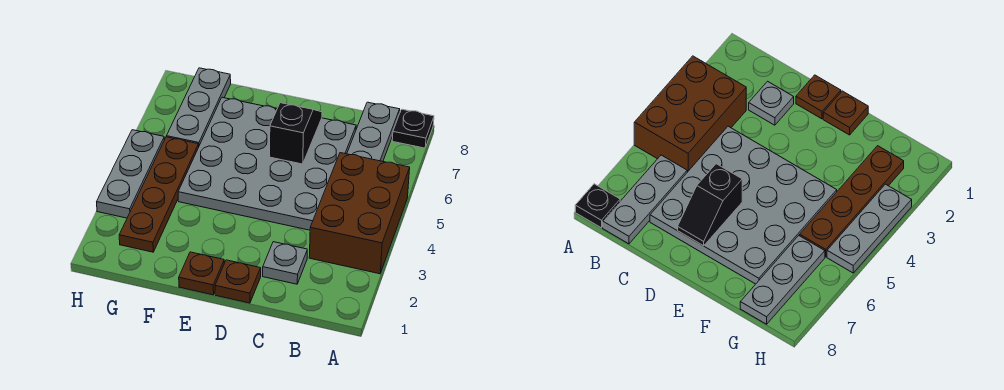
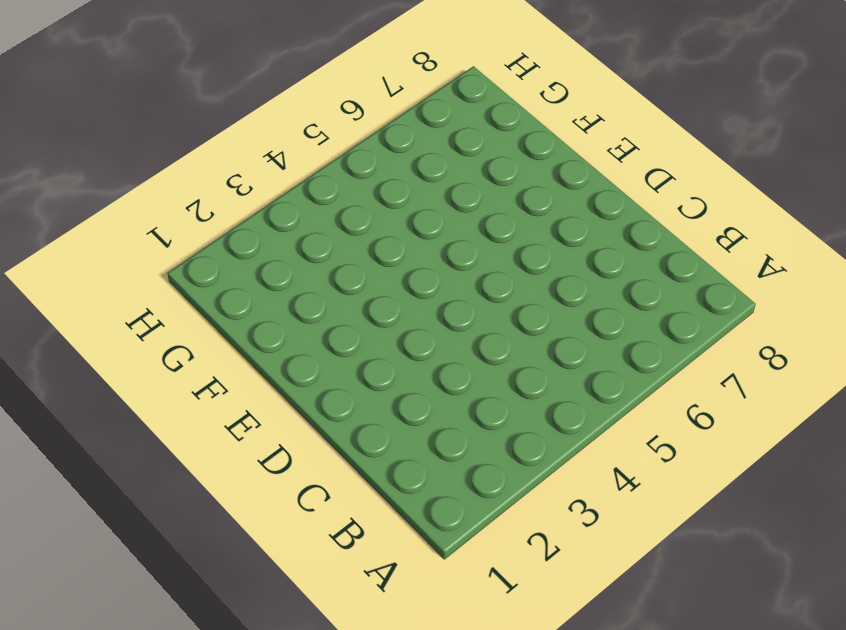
none -> brown 2x3 brick [309,153,410,274]
none -> black 1x1 plate [392,109,434,148]

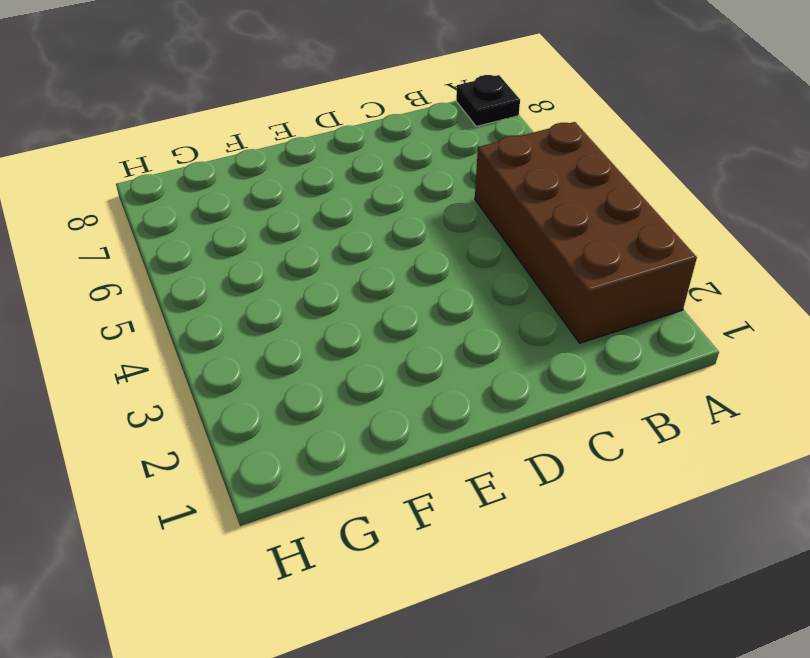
brown 2x4 brick [475,122,697,343] -> brown 2x3 brick [309,153,410,274]
none -> grey 1x3 plate [347,102,400,161]
none -> grey 1x1 plate [263,242,307,284]

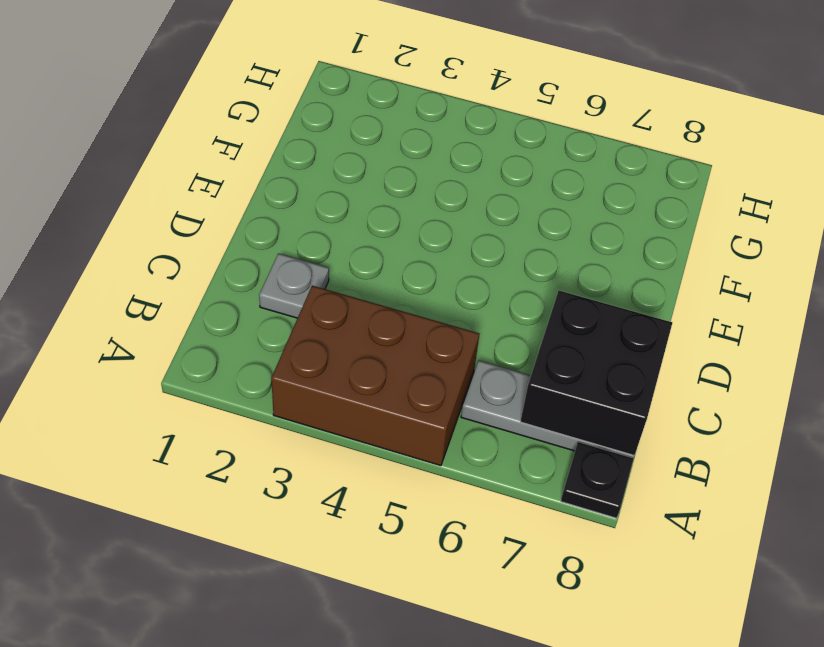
black 2x2 brick [520,291,672,456] -> none
none -> grey 4x4 plate [178,97,356,230]
none -> brown 1x1 plate [215,260,261,303]

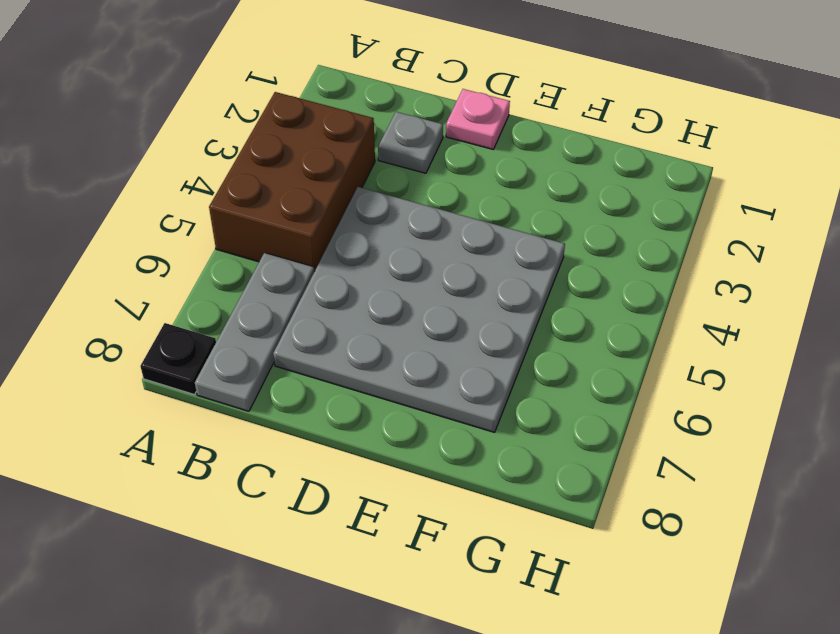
pink 1x1 plate [446,89,510,149] -> brown 1x1 plate [215,260,261,303]
none -> brown 1x1 plate [179,252,224,295]
none -> brown 1x4 plate [119,137,199,252]

